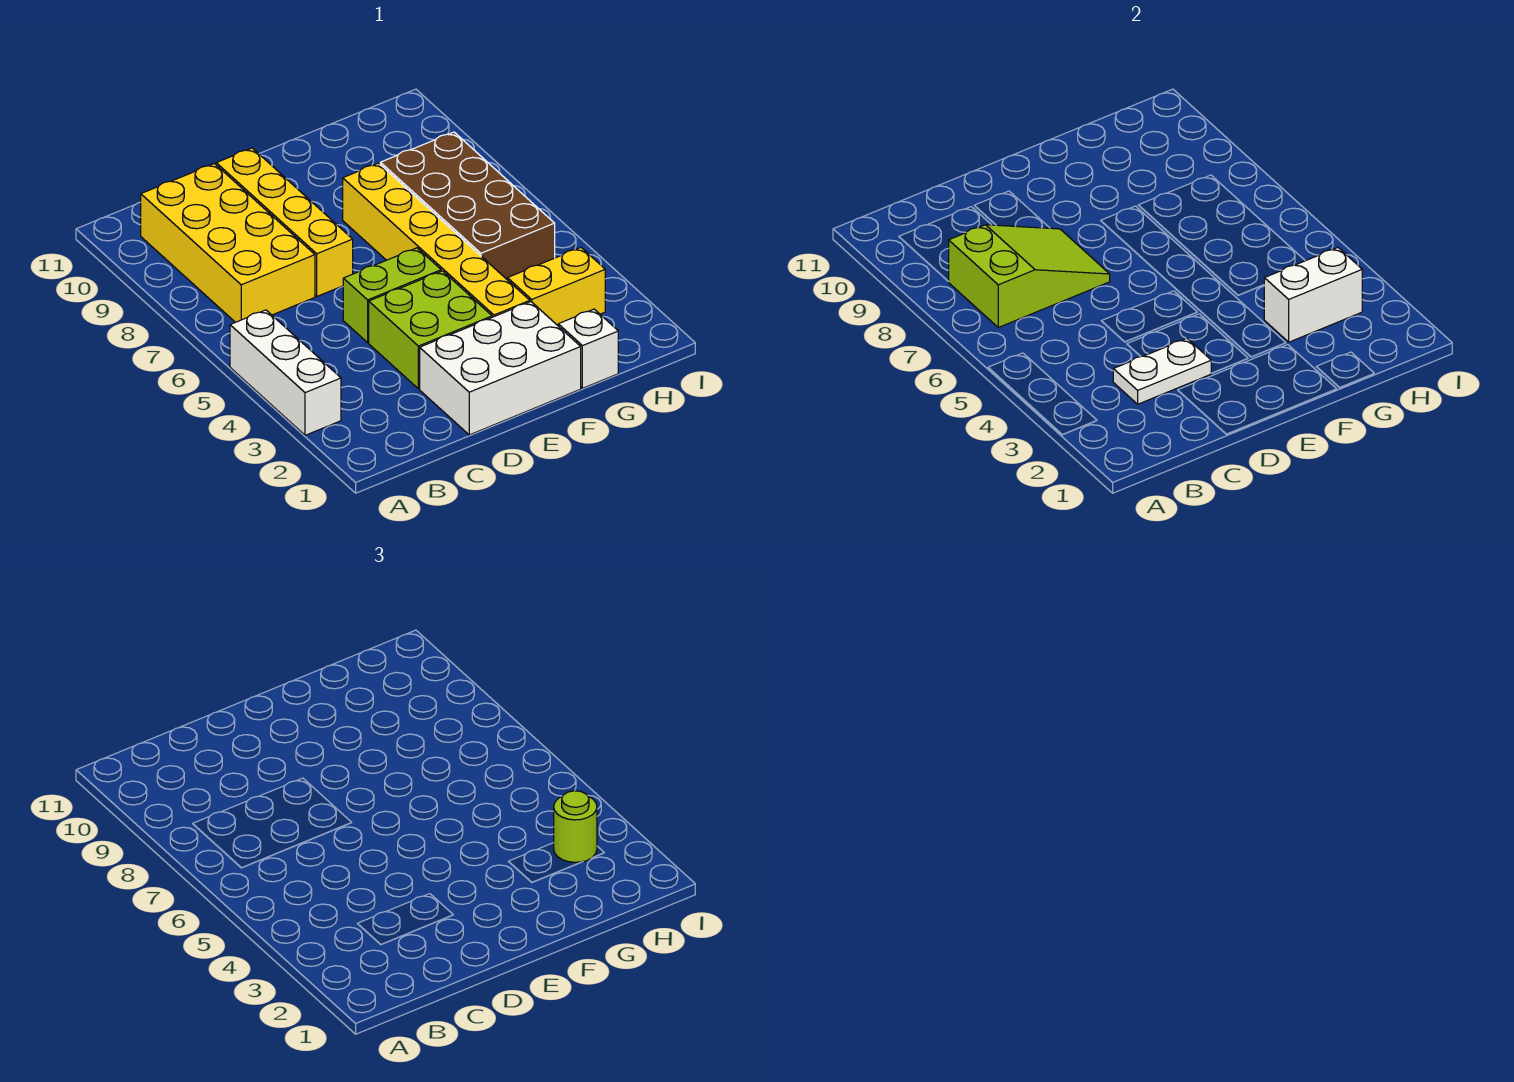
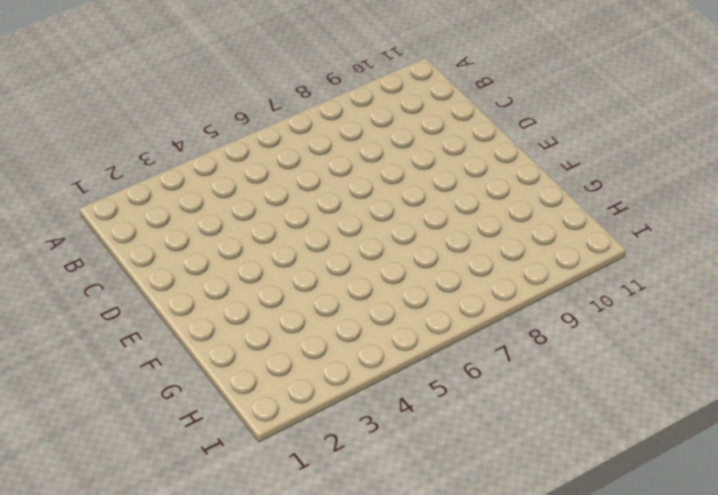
none -> white 1x3 brick [230,310,341,435]
none -> yellow 2x4 brick [141,164,315,322]
none -> white 2x3 brick [420,302,581,435]

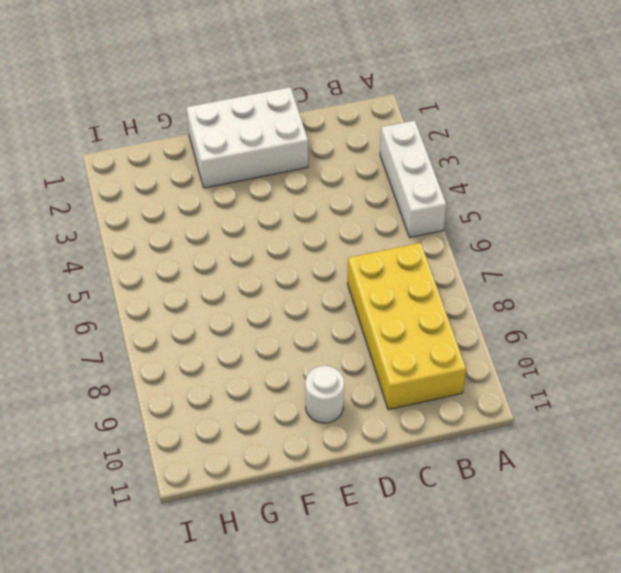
white 1x1 round brick [305,366,344,423] -> none
none -> lime 2x2 brick [369,271,492,389]
none -> lime 1x2 brick [343,248,441,342]
none -> yellow 1x4 brick [216,148,353,296]

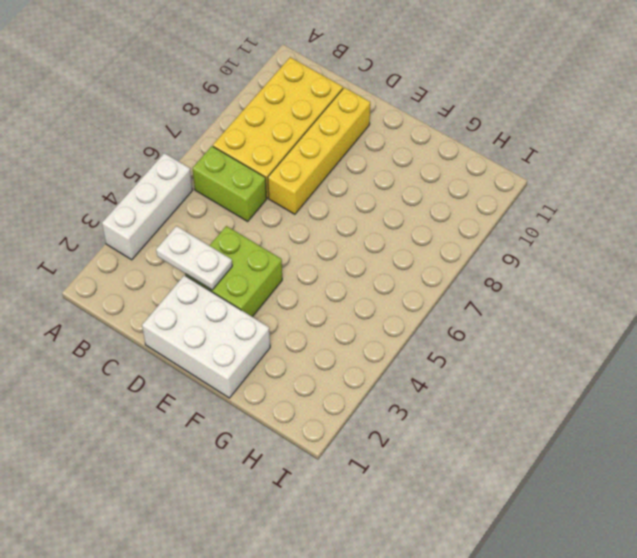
lime 1x2 brick [192,146,267,221] -> lime 1x2 brick moved to [343,248,441,342]
none -> yellow 1x6 brick [343,163,530,317]
none -> white 1x1 brick [558,309,618,388]
none -> yellow 1x2 brick [507,248,605,325]

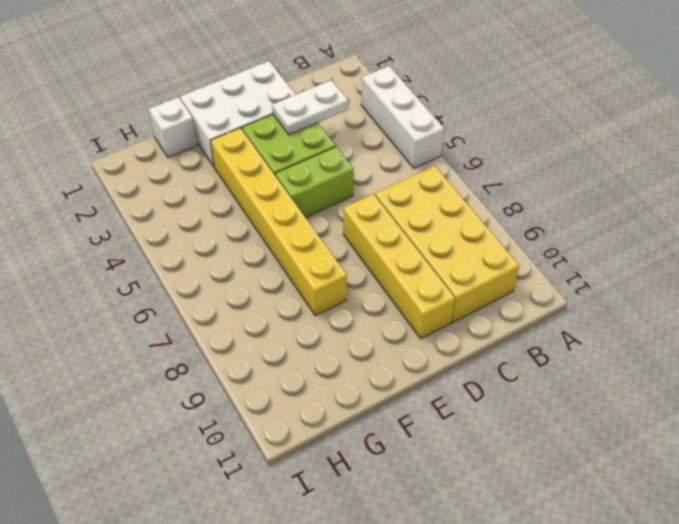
none -> yellow 1x2 brick [507,248,605,325]
none -> brown 2x4 brick [380,132,555,279]
none -> lime 2x3 slope [948,225,1110,327]

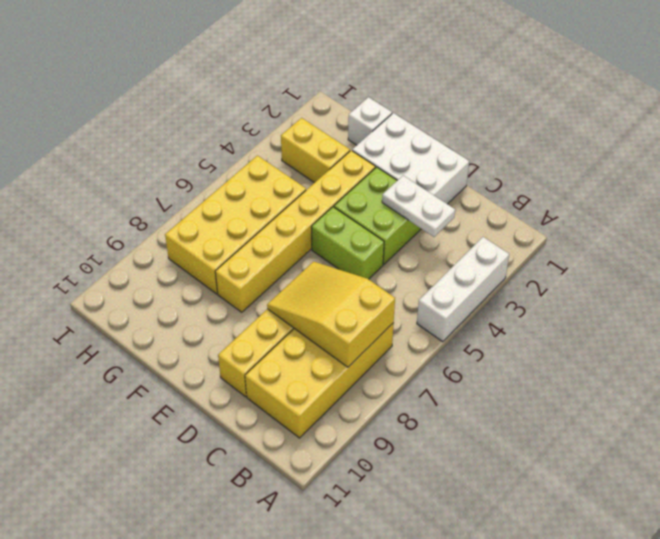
yellow 2x3 slope [267,262,395,367] -> lime 2x3 slope [948,225,1110,327]
yellow 2x4 brick [165,156,306,294] -> brown 2x4 brick [380,132,555,279]
none -> white 1x2 brick [1264,248,1362,342]
none -> lime 1x1 round brick [554,791,597,862]

